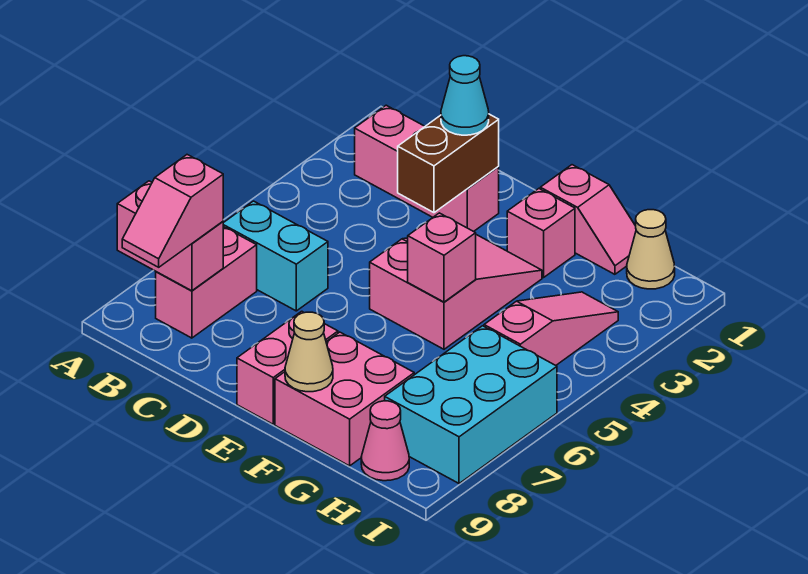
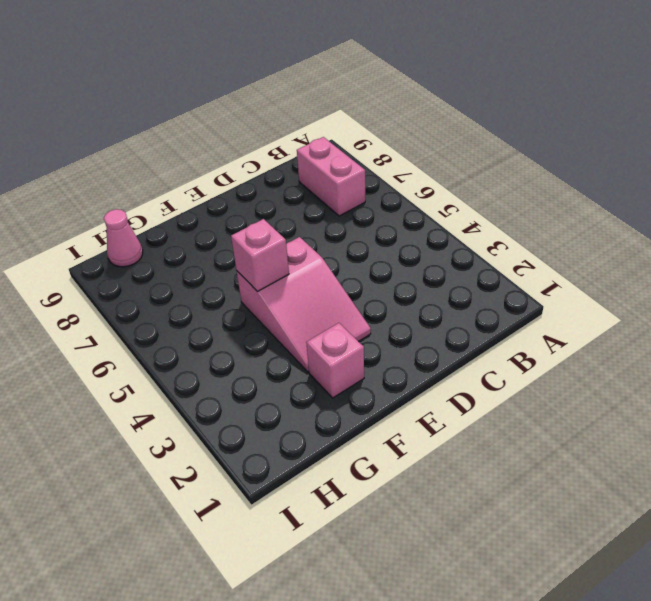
none -> pink 1x3 brick [355,105,499,232]
none -> cyan 1x2 brick [223,201,328,311]
none -> pink 1x2 brick [237,311,338,424]

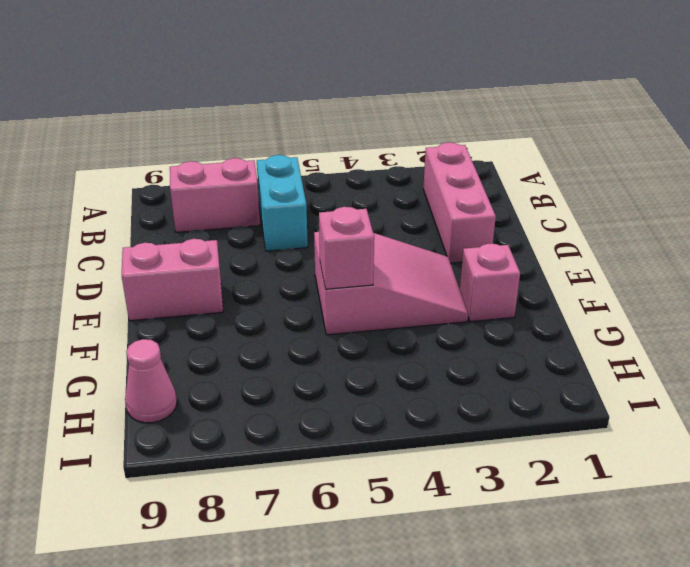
none -> pink 1x2 slope [540,165,636,274]
none -> pink 2x2 brick [275,332,414,466]
none -> tan 1x1 cone [627,210,675,289]

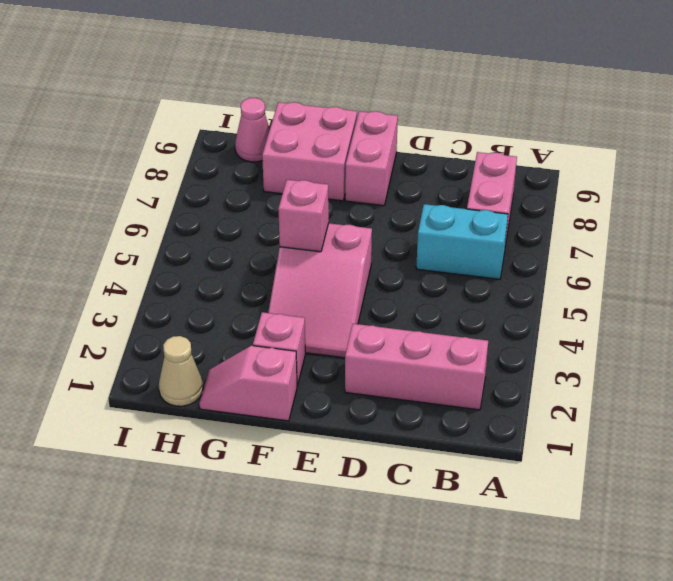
none -> pink 1x3 slope [484,292,618,365]
none -> cyan 2x3 brick [385,326,557,484]
none -> pink 1x2 brick [117,181,223,291]

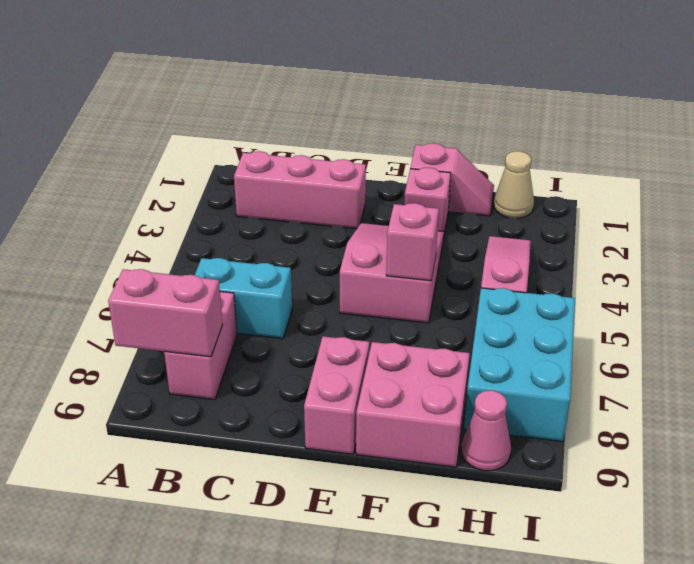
none -> brown 1x2 brick [398,114,499,213]
none -> tan 1x1 cone [285,312,333,392]
none -> pink 1x2 slope [122,155,223,267]

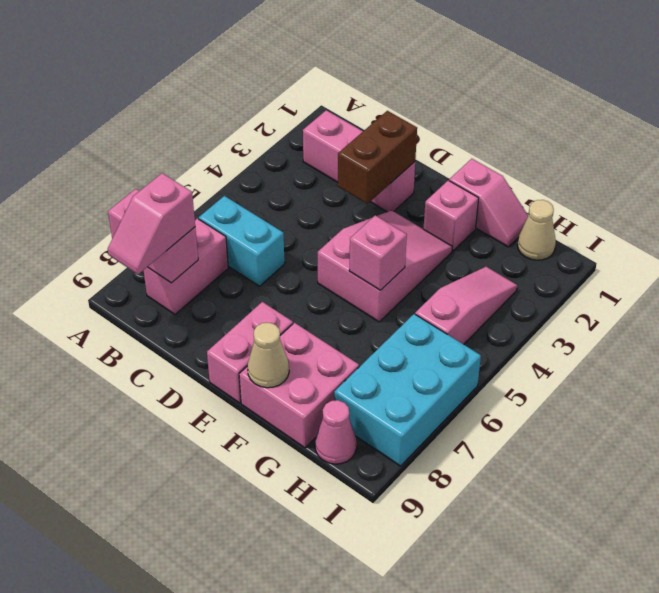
none -> cyan 1x1 cone [441,56,489,135]

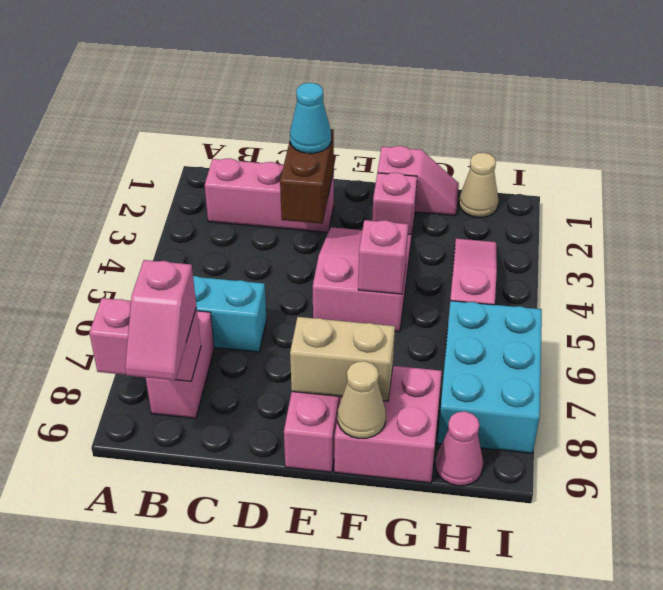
tan 1x2 brick [290,317,395,401] -> none

